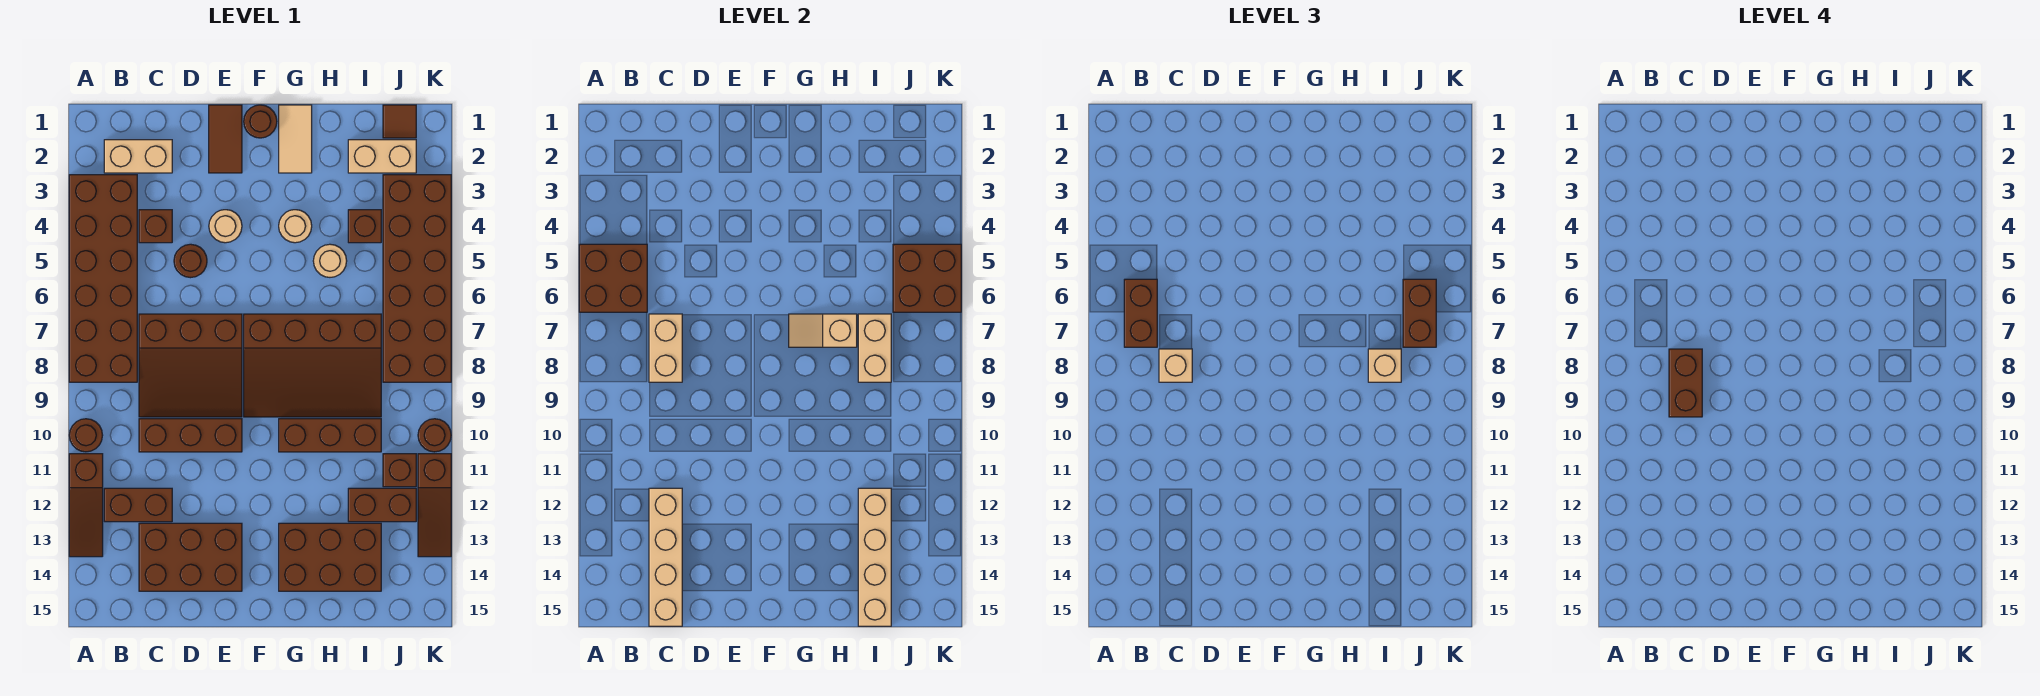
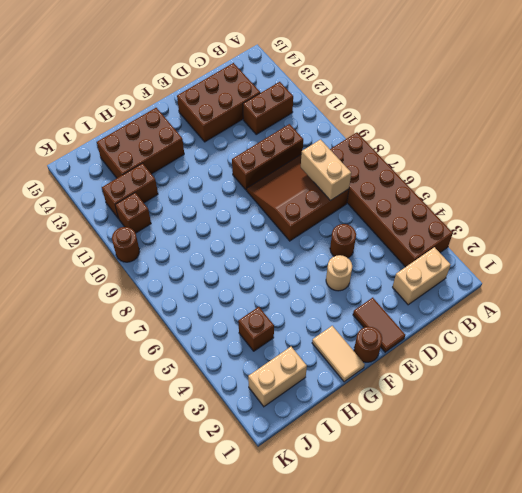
none -> brown 1x1 round brick [69,419,103,452]
none -> brown 1x3 slope [69,454,103,557]
none -> brown 1x1 brick [139,210,172,243]
none -> brown 3x4 slope [244,314,381,417]

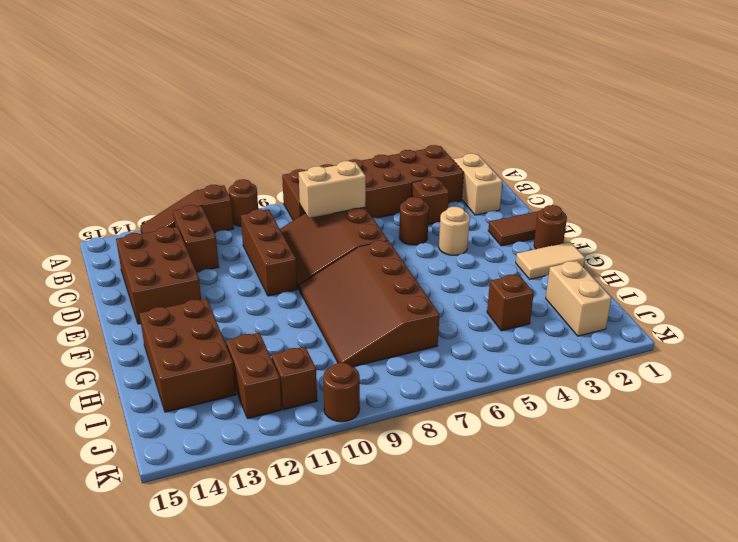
none -> tan 1x1 round brick [279,210,312,243]
none -> brown 1x3 brick [279,419,381,452]
none -> tan 1x1 round brick [313,244,347,277]
none -> brown 1x1 tile [383,105,416,138]

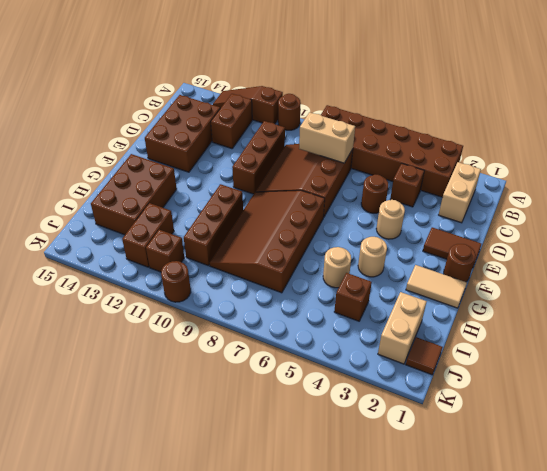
none -> brown 2x6 brick [383,175,451,382]
none -> brown 1x3 slope [418,454,451,557]
none -> brown 2x2 brick [579,244,647,312]
none -> tan 1x4 brick [649,488,682,626]

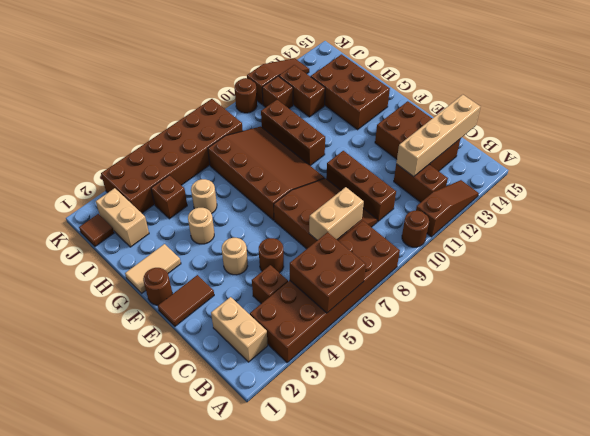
none -> tan 1x2 slope [789,314,857,347]
none -> tan 1x2 brick [858,314,891,382]
none -> tan 1x4 brick [858,488,891,626]
none -> brown 2x2 brick [893,244,961,312]

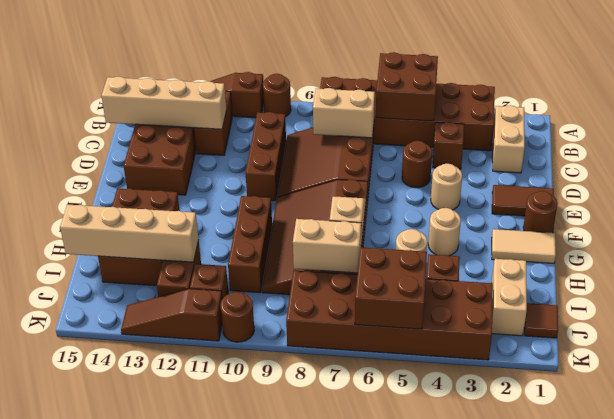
none -> brown 1x2 brick [1124,279,1157,347]
none -> tan 1x1 brick [1159,349,1192,382]
none -> tan 1x1 brick [1368,349,1401,382]
none -> brown 1x2 brick [1403,279,1436,347]

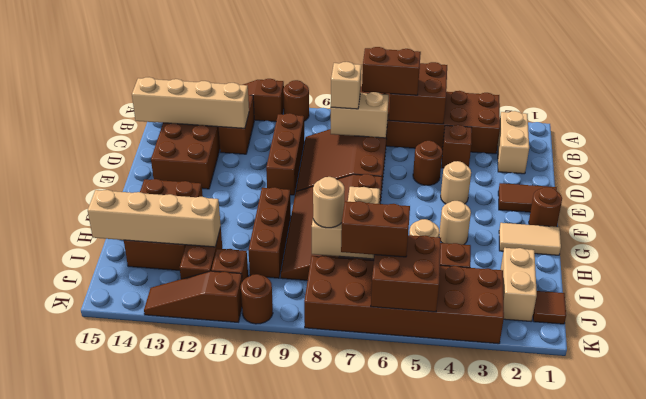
tan 1x1 round brick [313,177,345,228] -> tan 1x1 brick [1368,349,1401,382]
none -> brown 1x2 brick [1669,349,1702,417]

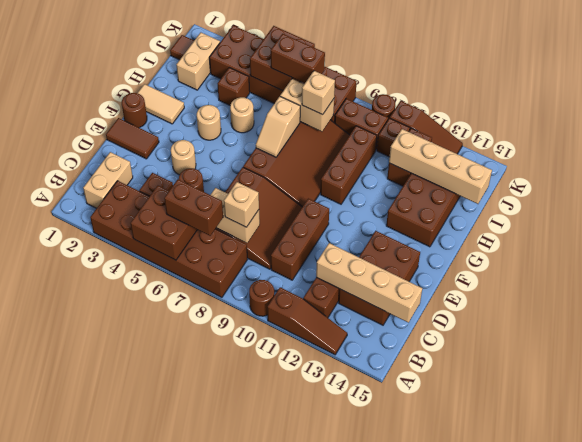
brown 1x2 brick [335,99,388,151] -> brown 1x2 brick moved to [1669,349,1702,417]

